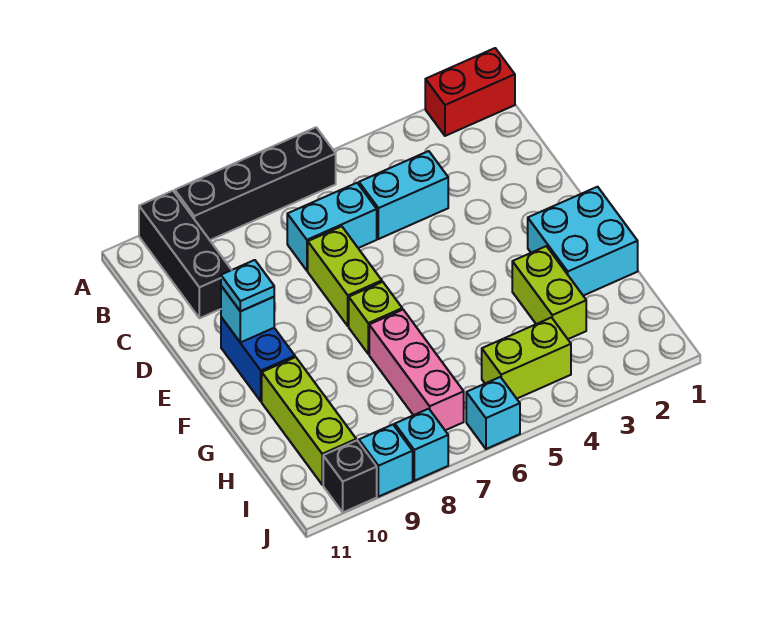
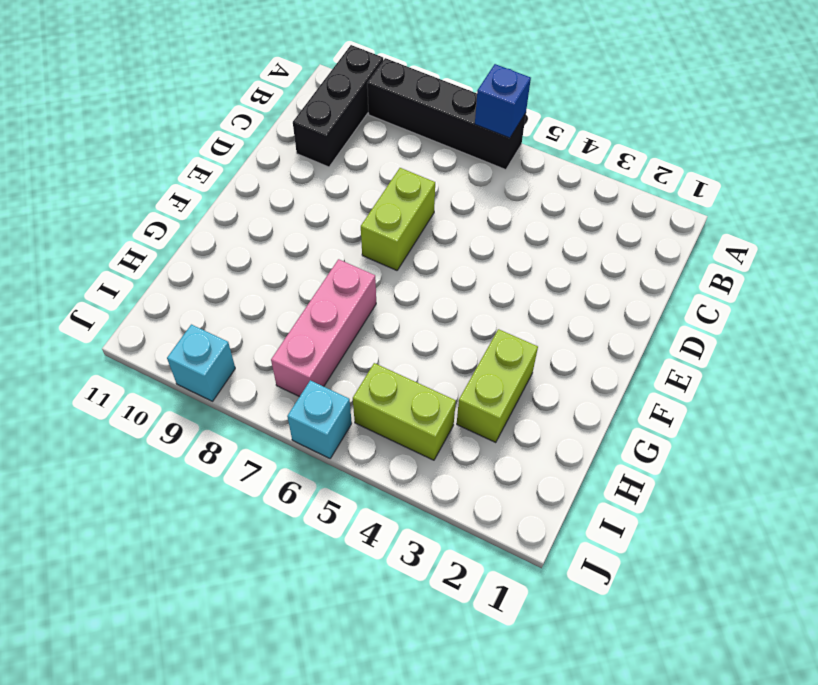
blue 1x1 brick [475,64,531,138] -> none
none -> red 1x2 brick [425,48,515,136]
none -> cyan 1x2 brick [359,151,448,239]
none -> cyan 1x2 brick [287,183,377,271]

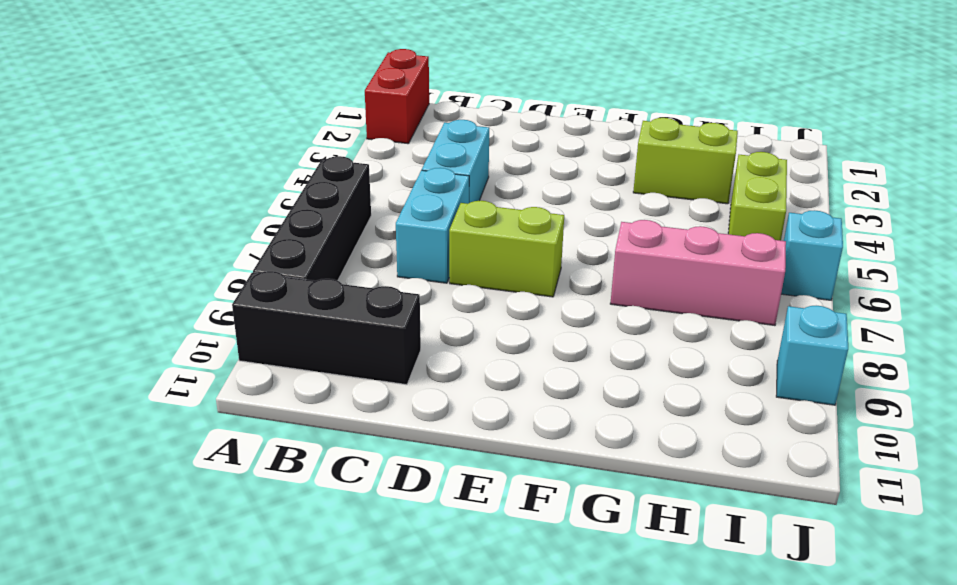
none -> blue 1x2 brick [221,317,295,401]
none -> cyan 2x2 brick [528,187,638,296]
none -> lime 1x1 brick [349,282,402,354]

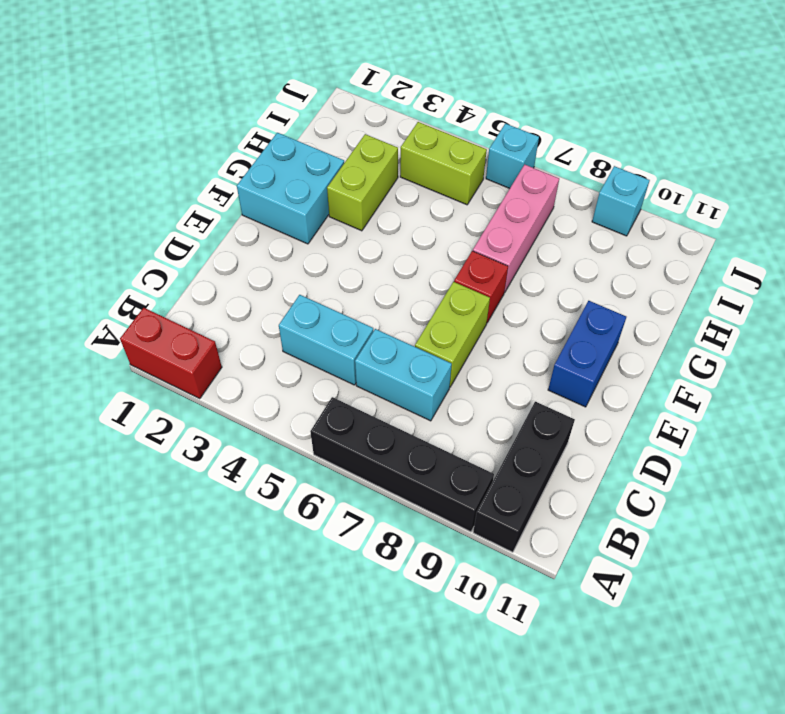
red 1x1 brick [454,251,508,322] -> lime 1x1 brick [349,282,402,354]
none -> lime 1x3 brick [262,357,356,485]
none -> cyan 1x1 brick [395,409,448,481]
none -> black 1x1 brick [323,440,377,512]

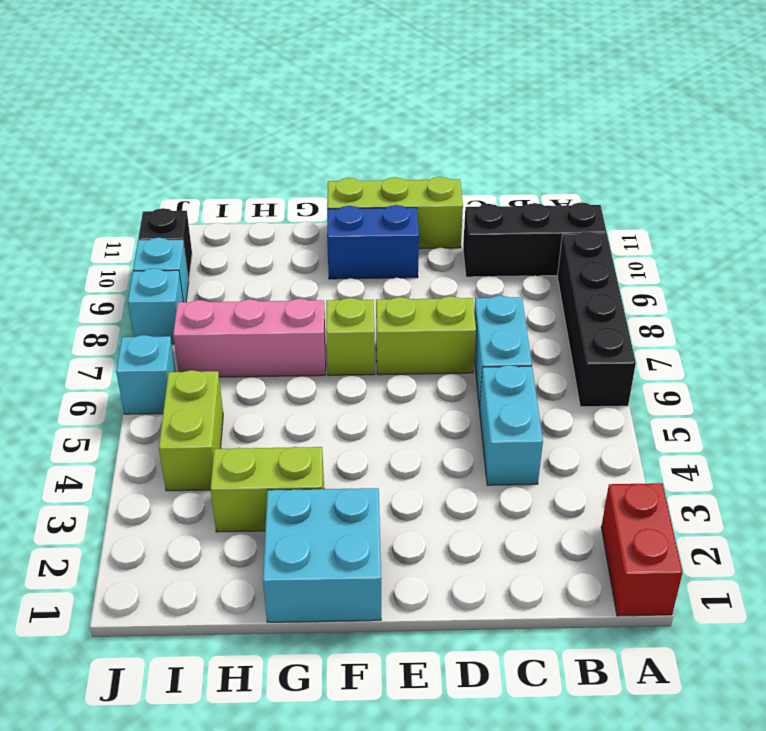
lime 1x3 brick [327,177,463,249] -> lime 1x3 brick moved to [262,357,356,485]
none -> cyan 1x1 brick [221,286,274,342]
none -> cyan 1x1 plate [221,260,274,311]

